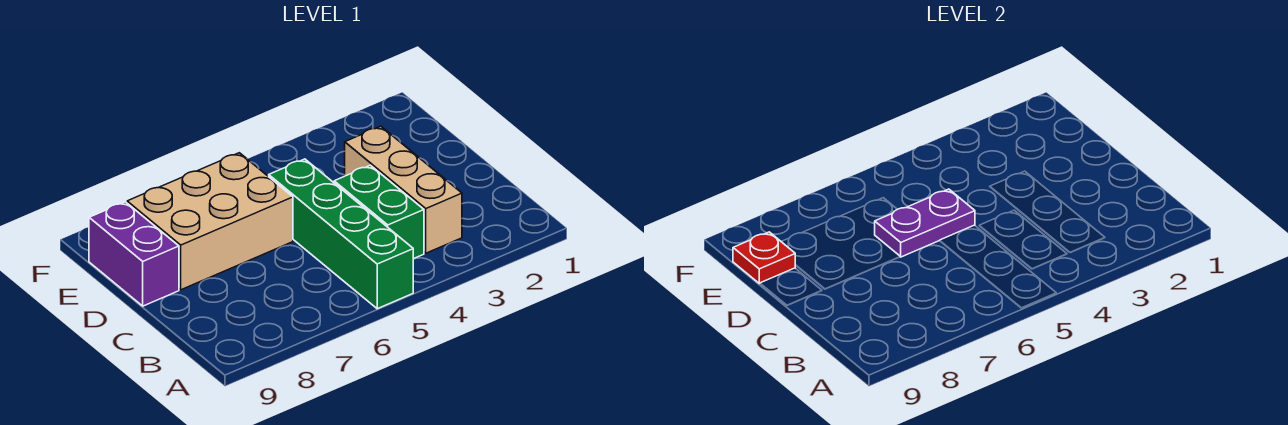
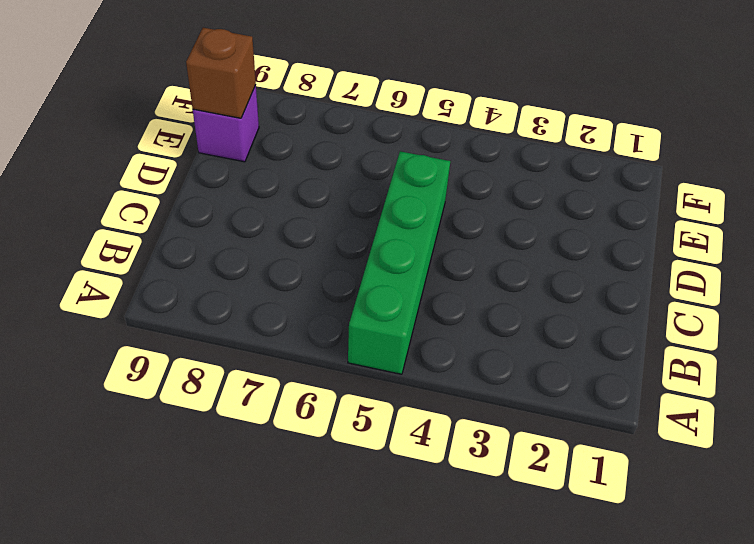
purple 1x1 brick [193,85,259,162] -> purple 1x2 brick [89,202,179,306]
brown 1x1 brick [186,28,256,118] -> red 1x1 plate [733,232,795,283]
none -> tan 1x3 brick [345,126,462,253]
none -> green 1x2 brick [334,165,424,259]

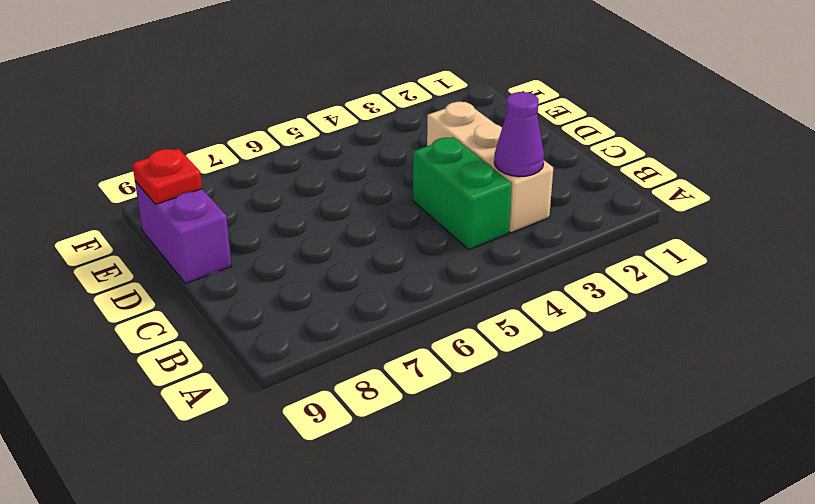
purple 1x1 cone [494,92,544,177] -> none
none -> green 1x4 brick [269,159,413,309]
none -> tan 2x3 brick [127,153,293,290]

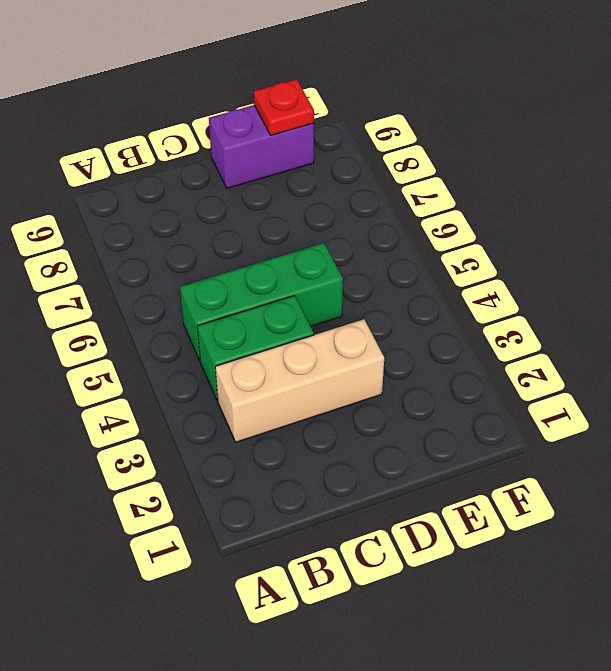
green 1x3 brick [180,243,343,360] -> green 1x4 brick [269,159,413,309]
none -> tan 2x3 brick [127,153,293,290]
none -> purple 1x2 plate [875,189,975,257]

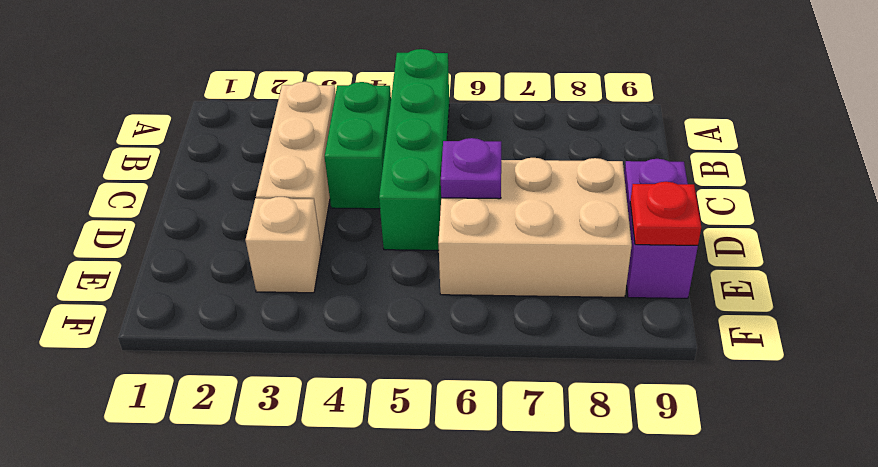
purple 1x1 plate [441,138,501,199] -> purple 1x2 plate [875,189,975,257]
tan 1x1 brick [245,197,321,293] -> none

